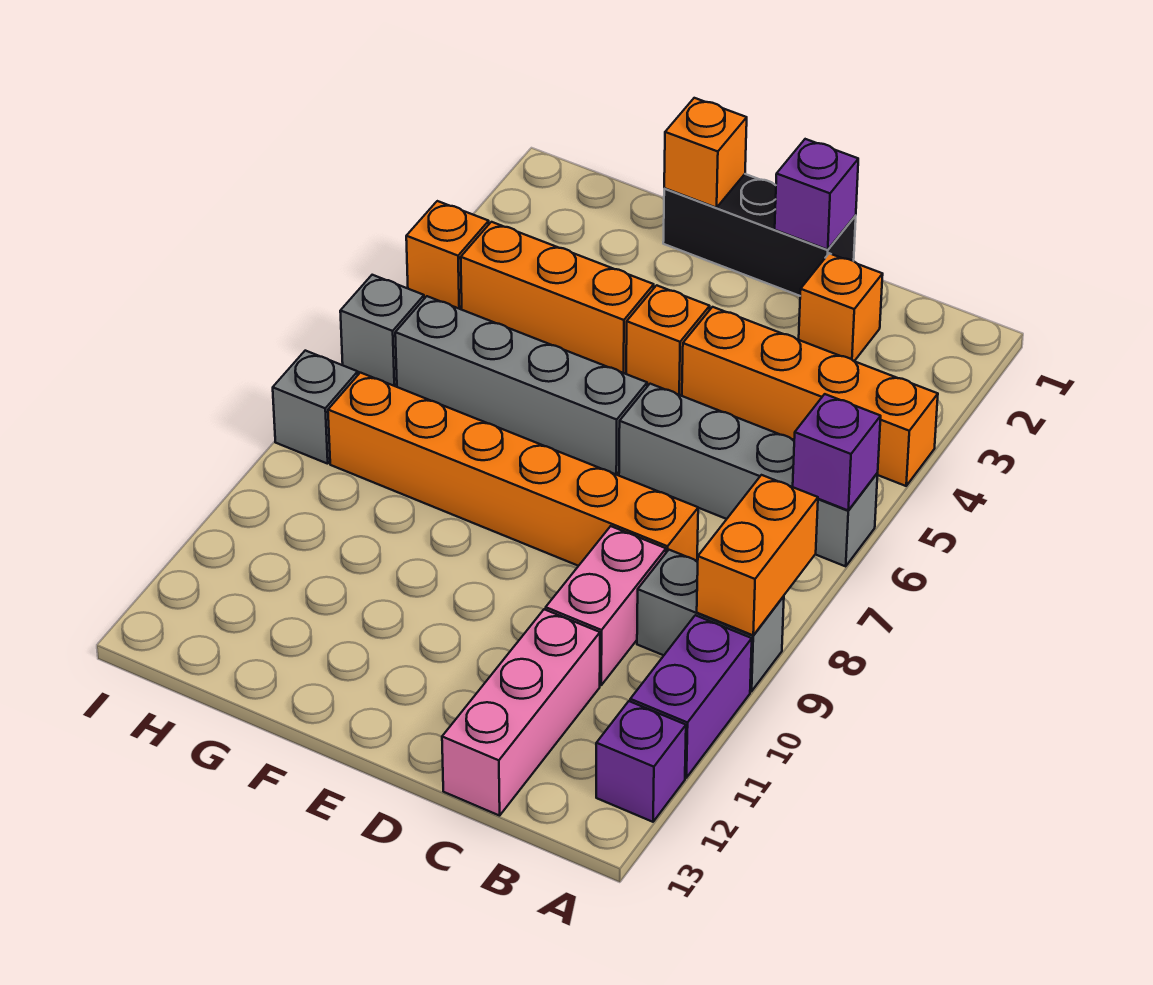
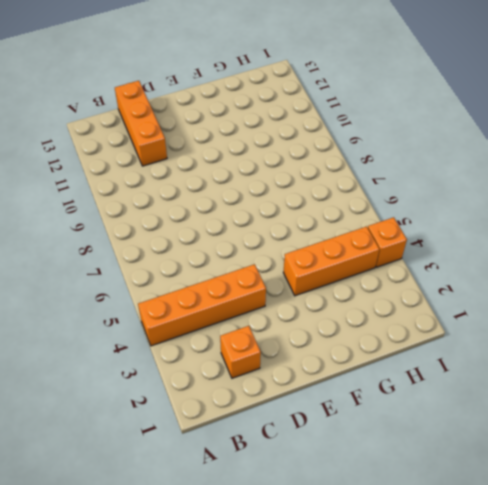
orange 1x3 brick [115,81,167,166] -> pink 1x3 brick [442,609,600,816]
none -> grey 1x4 brick [619,384,878,566]
none -> grey 1x2 brick [637,550,784,691]
none -> purple 1x2 brick [630,615,752,778]

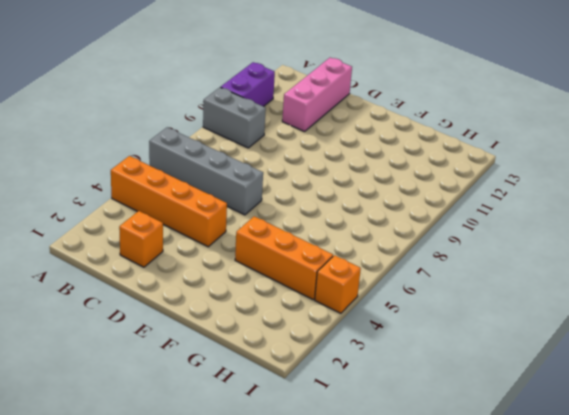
none -> purple 1x1 brick [596,701,686,822]
none -> orange 1x6 brick [328,373,698,566]
none -> pink 1x2 brick [546,526,666,685]

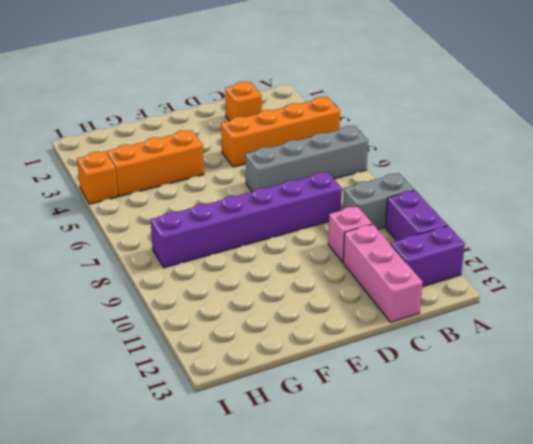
purple 1x2 brick [391,226,465,287] -> purple 1x1 brick [596,701,686,822]
purple 1x6 brick [151,172,342,268] -> orange 1x6 brick [328,373,698,566]
pink 1x1 brick [328,206,372,262] -> pink 1x2 brick [546,526,666,685]
none -> black 1x3 brick [663,174,856,296]
none -> orange 1x1 brick [626,285,710,395]
none -> grey 1x4 brick [395,296,647,475]

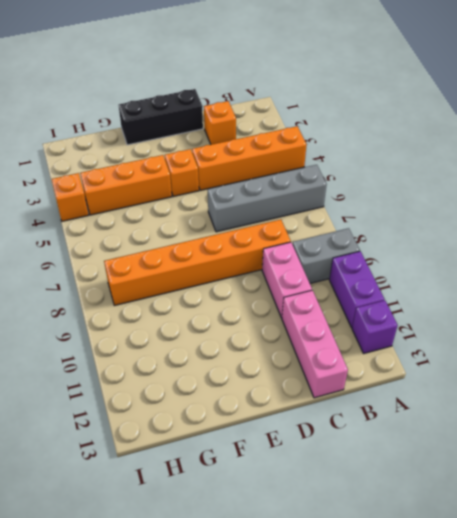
none -> grey 1x4 brick [395,296,647,475]
none -> grey 1x1 brick [340,275,424,386]
none -> grey 1x1 brick [273,351,358,464]

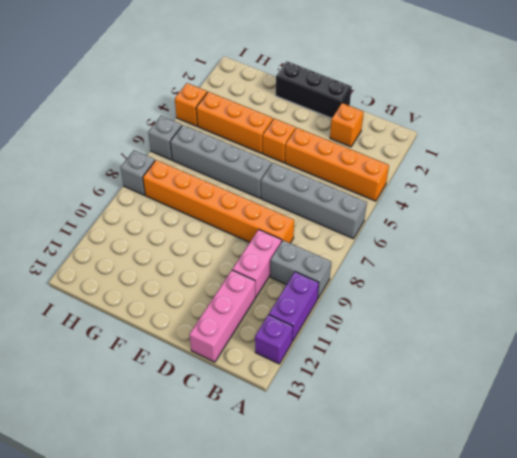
none -> purple 1x1 brick [793,394,881,510]
none -> orange 1x2 brick [697,475,818,635]
none -> purple 1x1 brick [775,139,858,250]

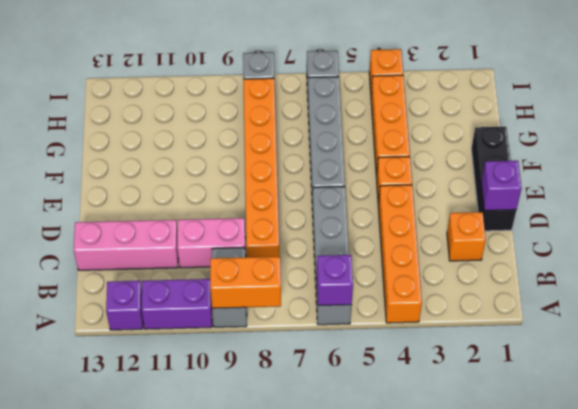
none -> orange 1x1 brick [664,98,747,208]

